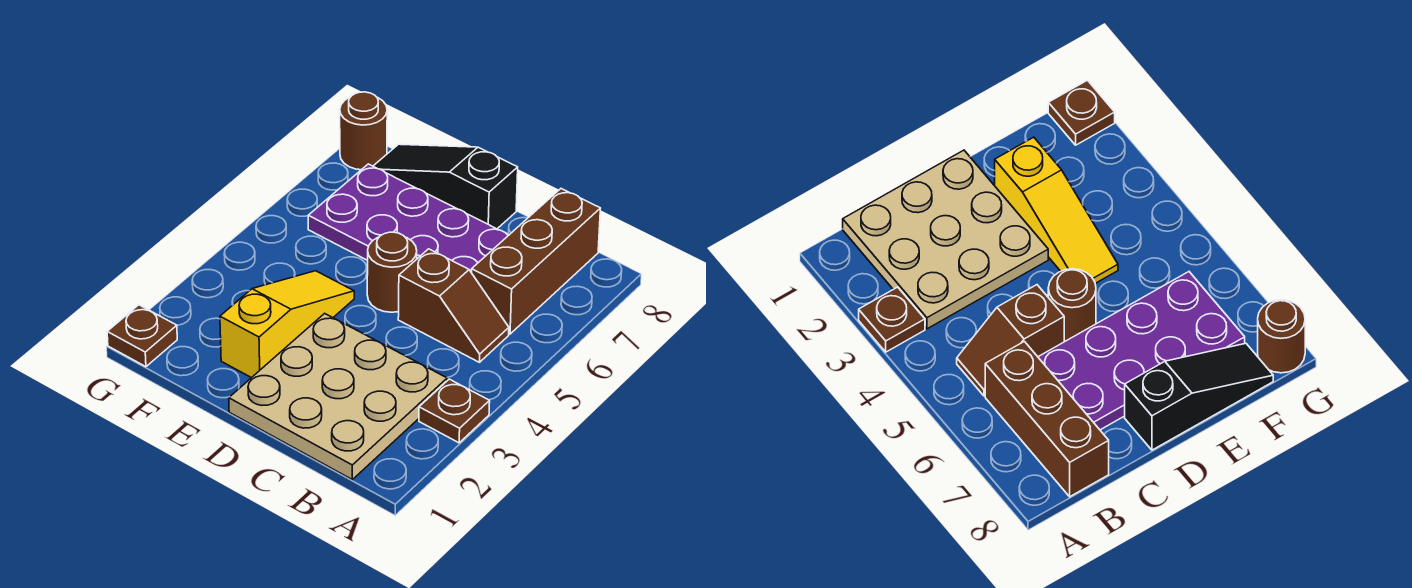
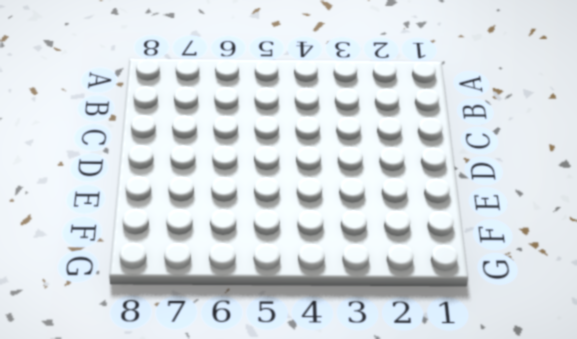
none -> brown 1x1 plate [419,379,490,443]
none -> tan 3x3 plate [229,313,447,479]

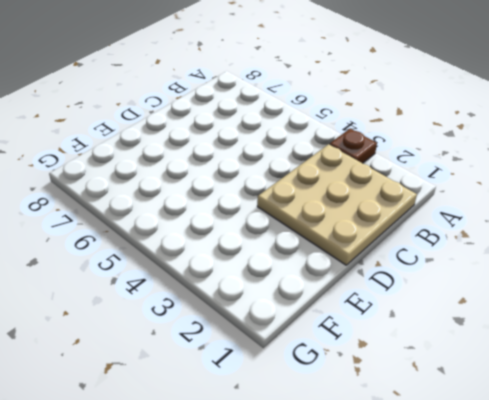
none -> brown 1x2 slope [398,249,509,362]
none -> brown 1x3 brick [472,189,600,334]

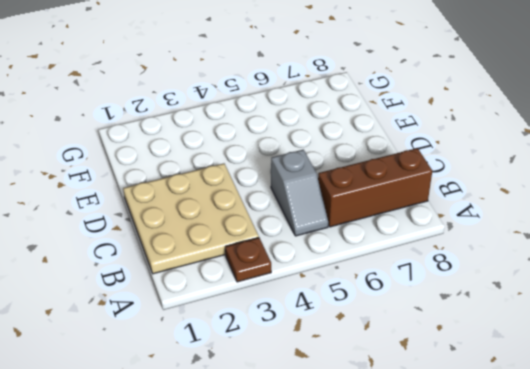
grey 1x2 slope [271,150,328,236] -> brown 1x2 slope [398,249,509,362]
none -> purple 2x4 plate [308,164,509,273]
none -> brown 1x1 round brick [367,232,417,312]

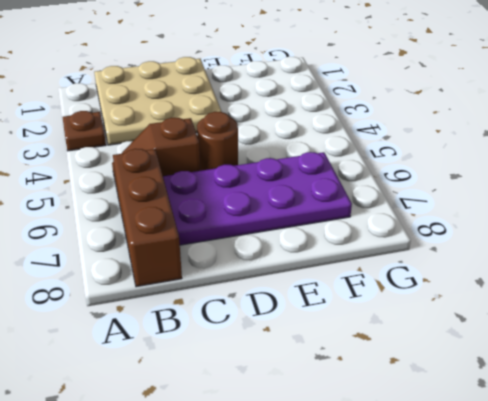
none -> black 1x3 slope [373,144,518,229]
none -> yellow 1x3 slope [220,271,354,378]

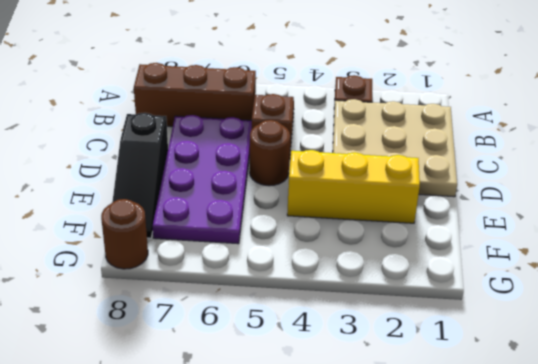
yellow 1x3 brick [287,150,420,223] -> yellow 1x3 slope [220,271,354,378]
none -> brown 1x1 plate [107,305,177,367]

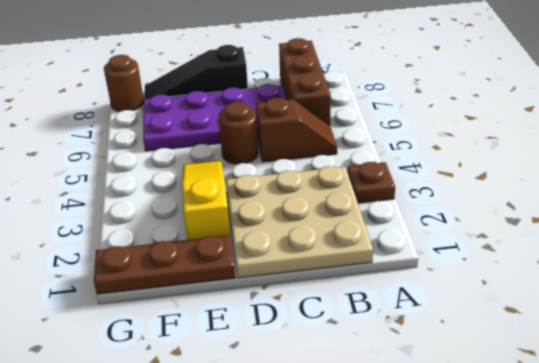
brown 1x3 plate [94,235,235,294] -> brown 1x1 plate [107,305,177,367]

